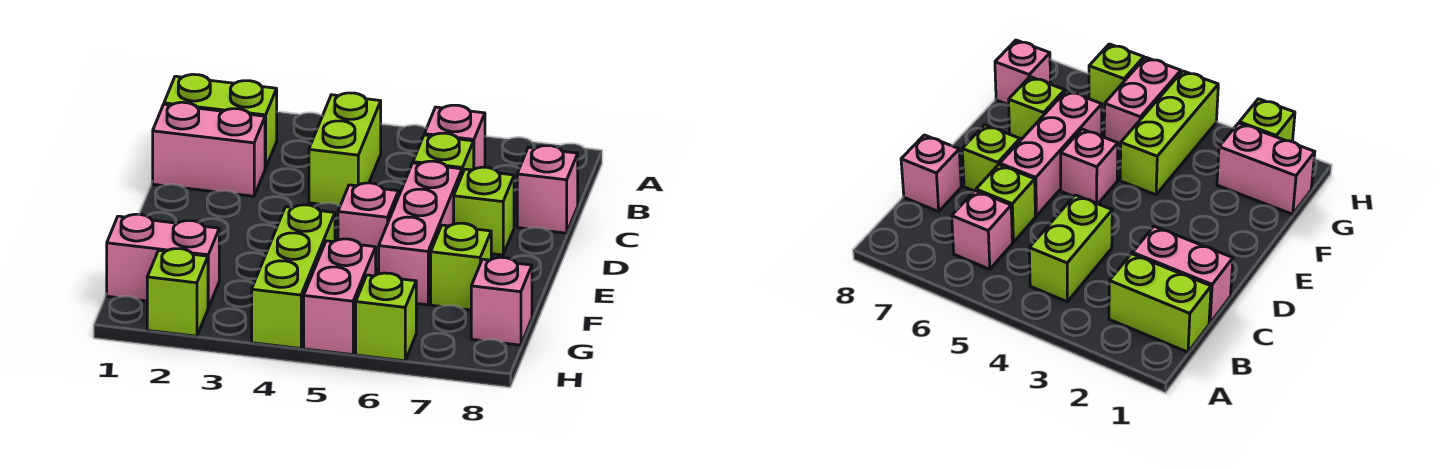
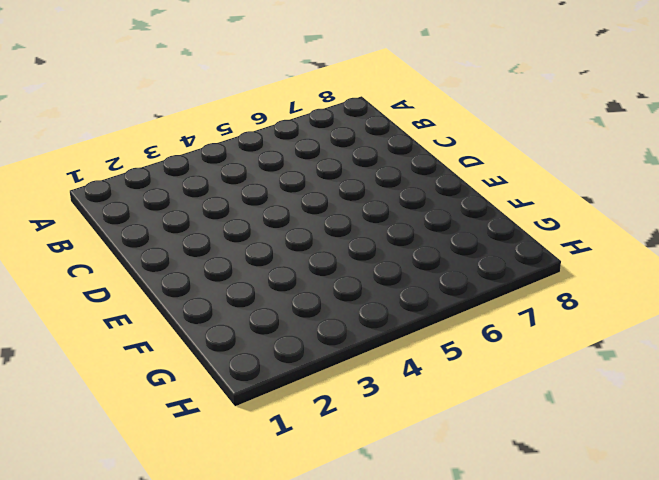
none -> lime 1x2 brick [164,74,277,168]
none -> lime 1x2 brick [309,93,381,206]
none -> pink 1x1 brick [424,105,485,169]

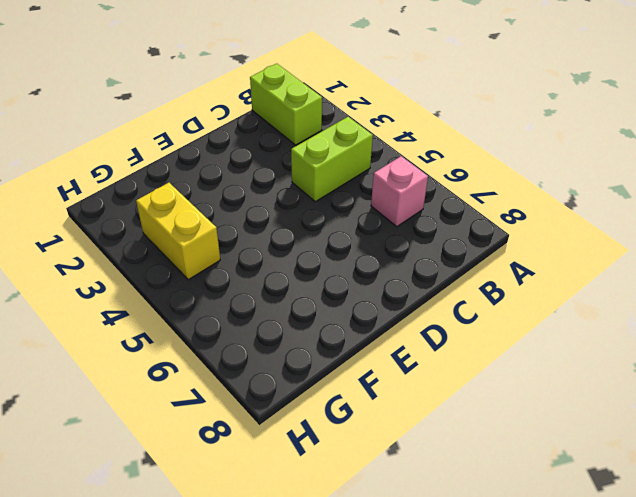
yellow 1x2 brick [136,183,220,280] -> lime 1x3 brick [252,205,335,348]
none -> pink 1x2 brick [153,102,265,196]
none -> lime 1x1 brick [413,133,474,174]
none -> pink 1x1 brick [517,146,578,233]

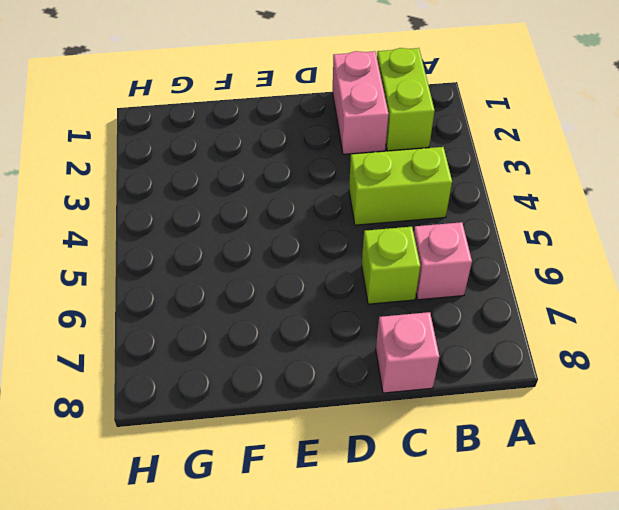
none -> pink 1x3 brick [379,161,462,305]
none -> lime 1x1 brick [454,167,514,255]
none -> pink 1x1 brick [338,183,399,270]

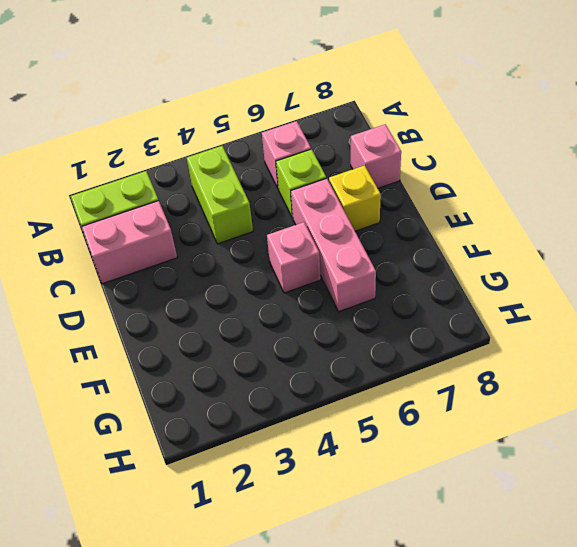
yellow 1x1 brick [329,165,381,231] -> lime 1x1 brick [454,167,514,255]
none -> lime 1x3 brick [252,205,335,348]
none -> lime 1x1 brick [431,223,491,310]
none -> pink 1x2 brick [107,214,219,308]

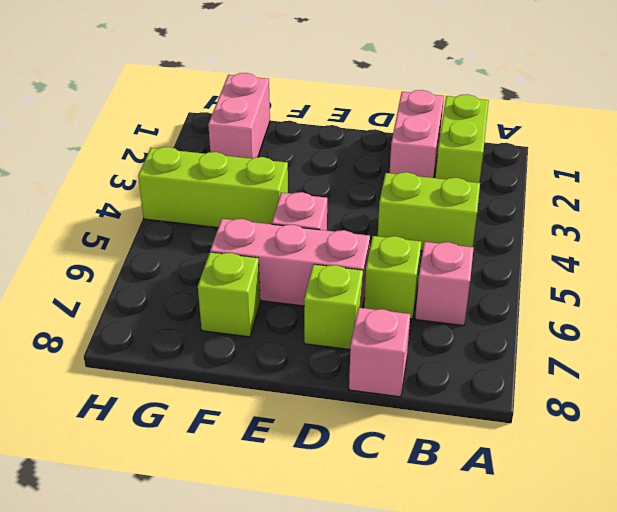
none -> pink 1x2 brick [304,239,376,355]
none -> pink 1x1 brick [471,257,532,345]
none -> lime 1x1 brick [147,249,208,336]

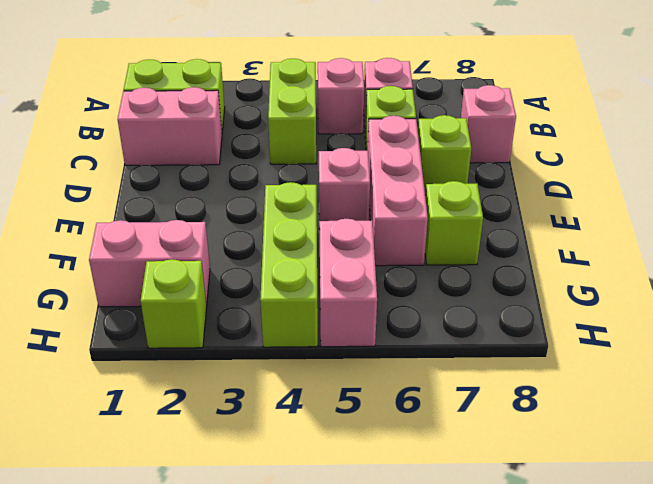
pink 1x1 brick [318,58,364,134] -> pink 1x1 brick moved to [471,257,532,345]
none -> lime 1x1 brick [356,273,416,361]

